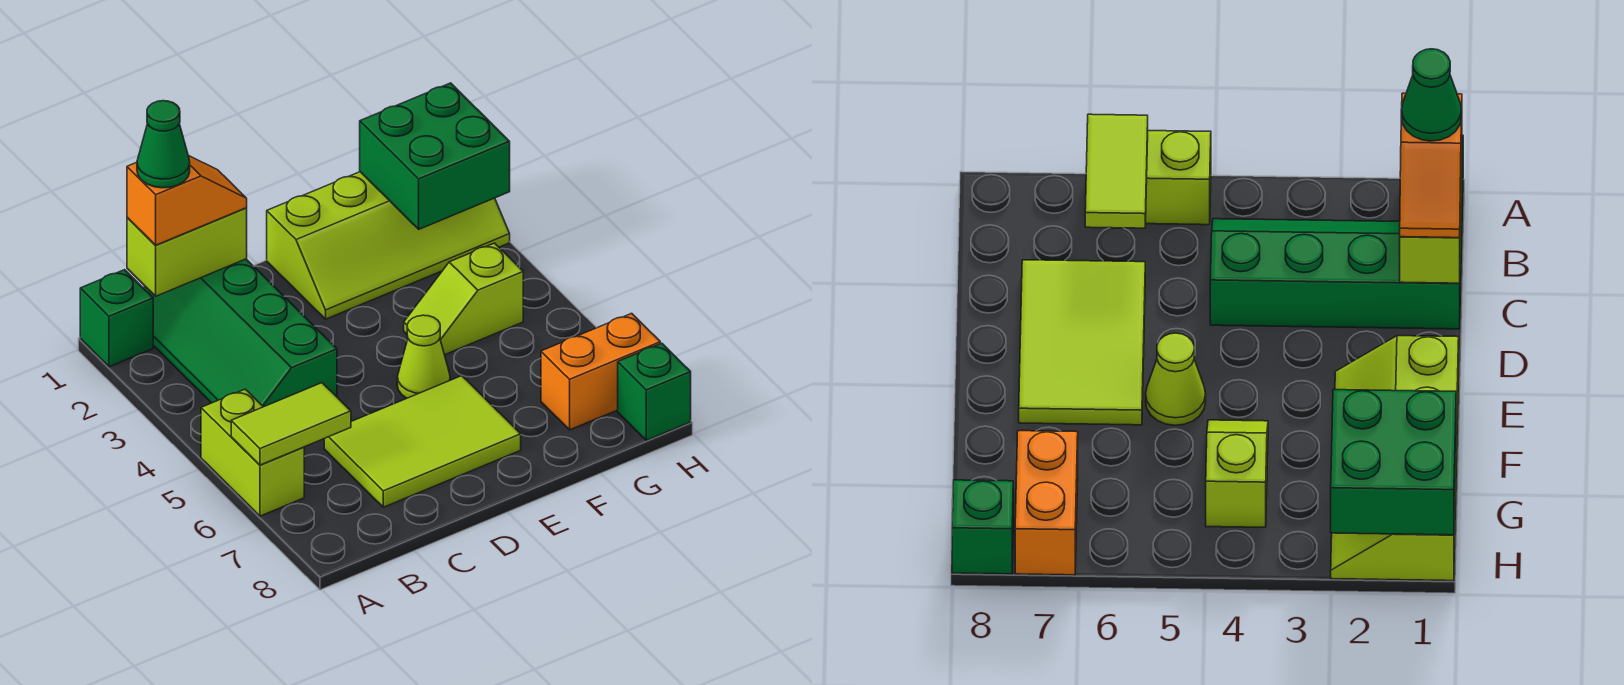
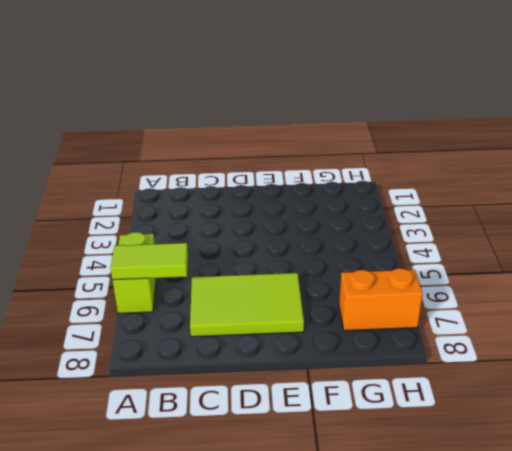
none -> green 1x1 brick [80,270,153,367]
none -> green 2x4 slope [144,259,337,407]
none -> lime 2x4 slope [267,172,510,319]

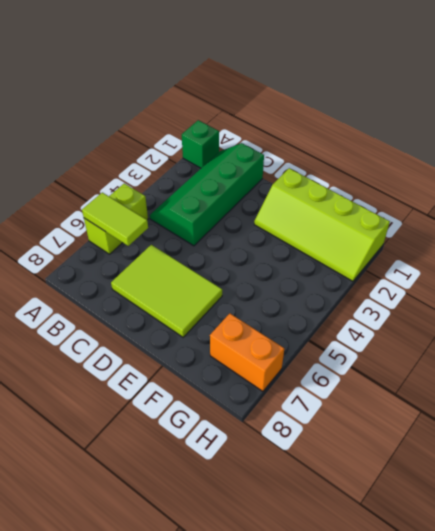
none -> lime 1x1 cone [397,315,450,398]
none -> lime 1x2 slope [404,243,523,355]
none -> green 1x1 brick [618,343,691,440]

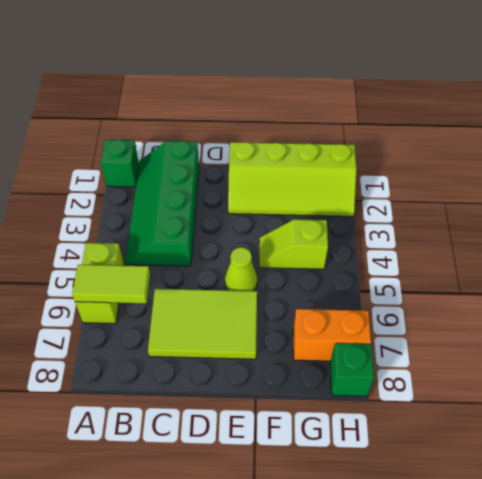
none -> lime 1x2 brick [127,208,247,296]
none -> green 2x2 brick [360,83,510,229]
none -> orange 1x2 slope [127,156,247,245]

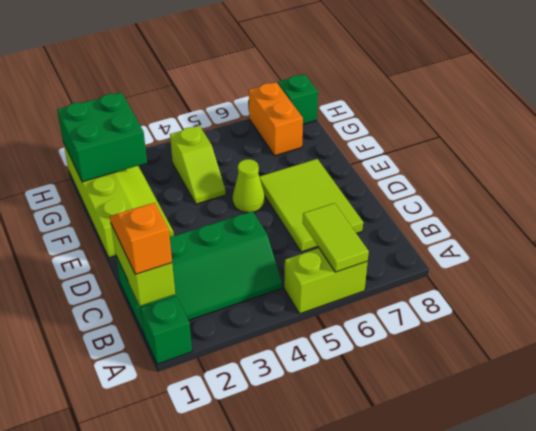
none -> green 1x1 cone [137,101,190,188]

